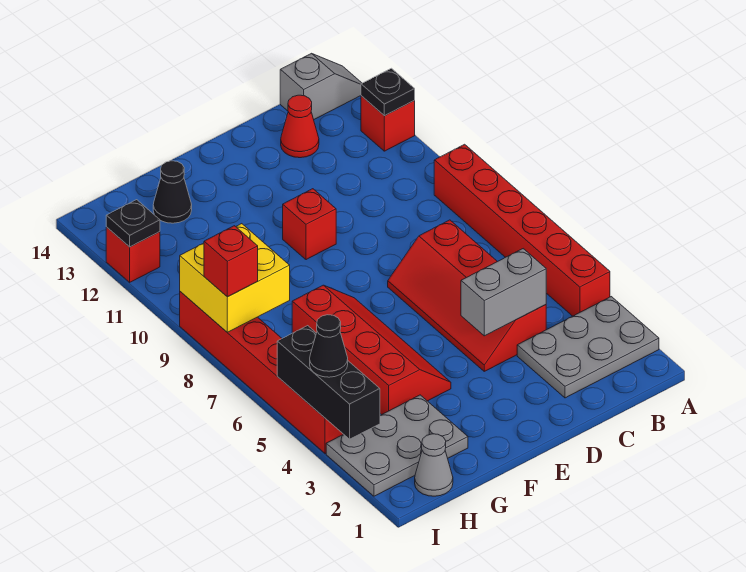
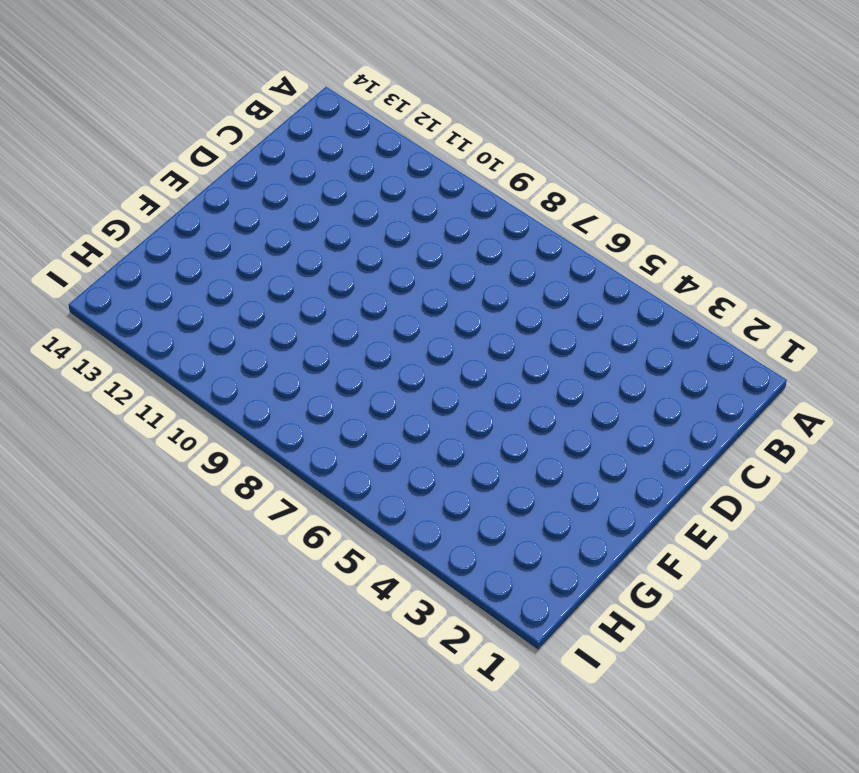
none -> grey 2x3 plate [517,297,659,398]
none -> red 1x6 brick [434,144,610,316]
none -> red 1x1 brick [361,96,415,151]

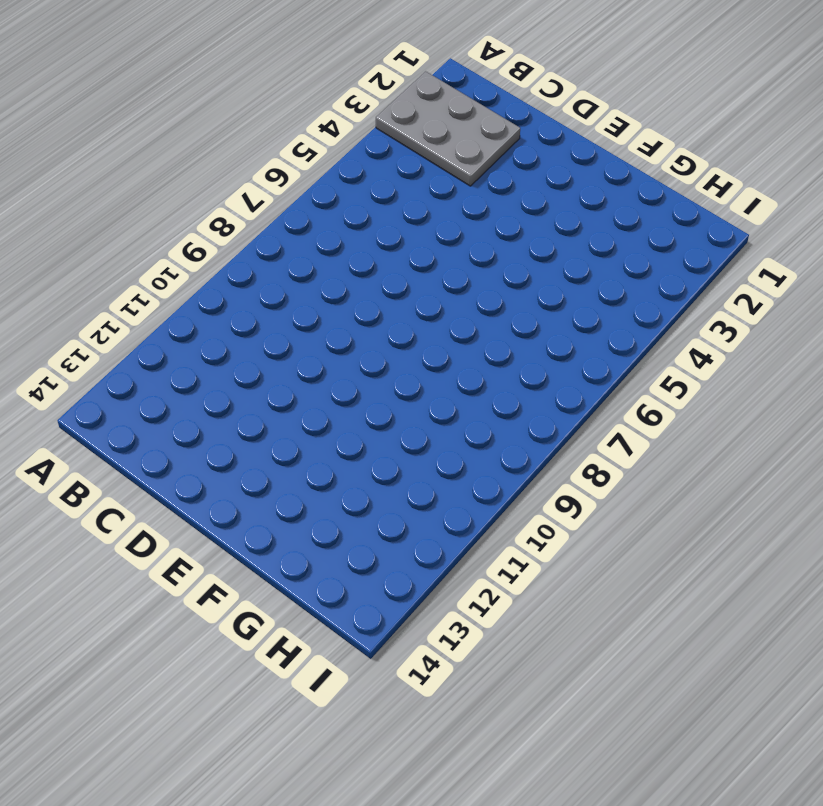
none -> red 1x6 brick [434,144,610,316]
none -> red 1x1 brick [361,96,415,151]
none -> grey 1x2 slope [280,53,362,119]

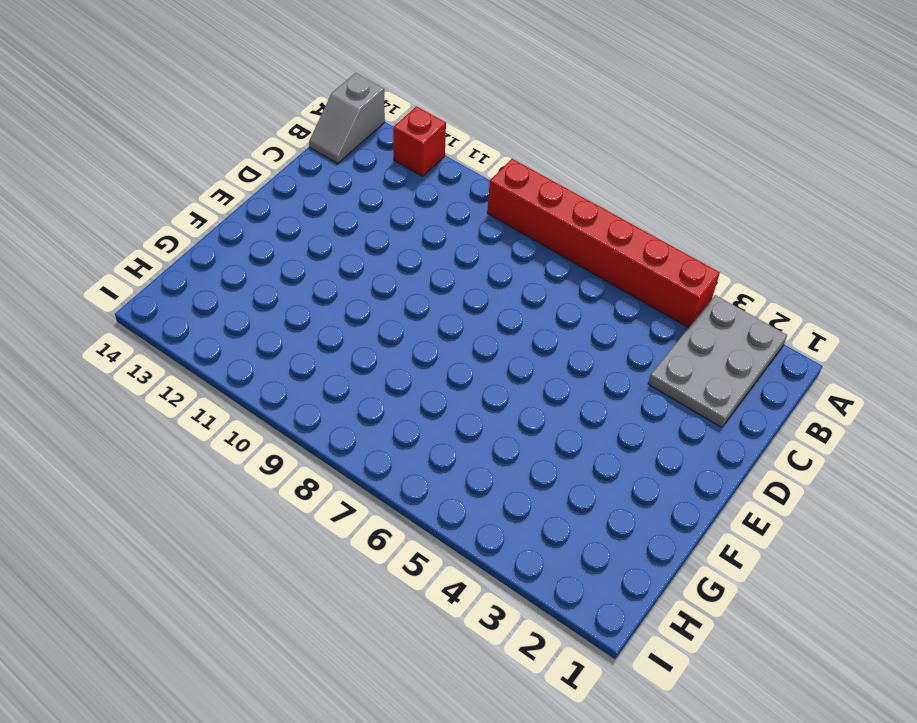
grey 1x2 slope [309,73,385,163] -> grey 1x2 slope turned to [280,53,362,119]
none -> red 2x4 slope [388,220,546,371]
none -> red 1x1 cone [281,95,319,158]
none -> red 1x1 brick [283,189,336,260]

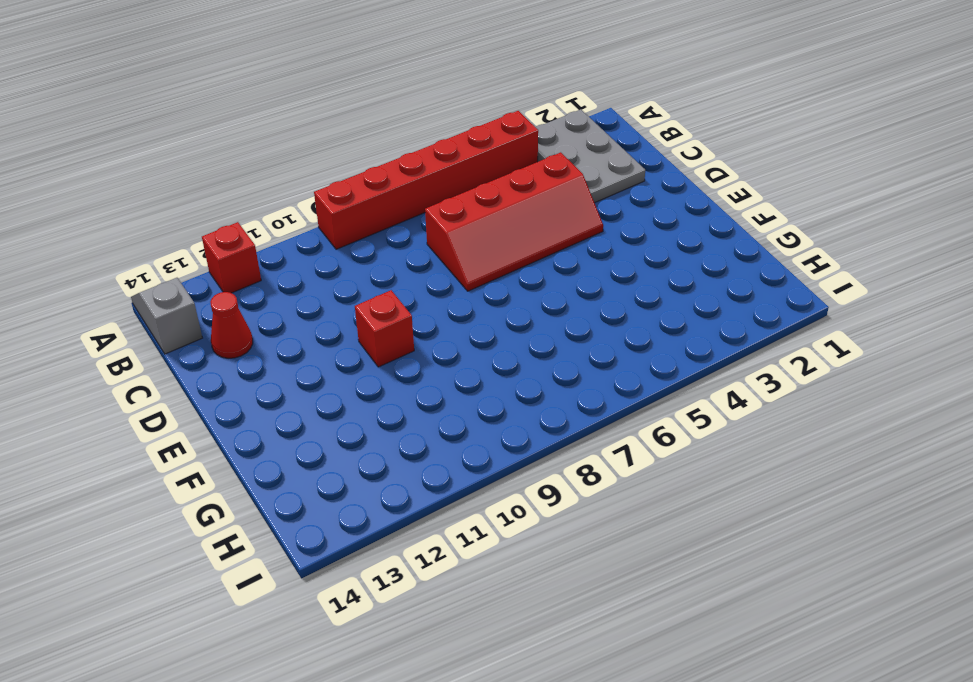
none -> red 2x4 slope [292,285,451,415]
none -> grey 2x3 plate [326,395,468,496]
none -> black 1x1 cone [153,161,192,223]

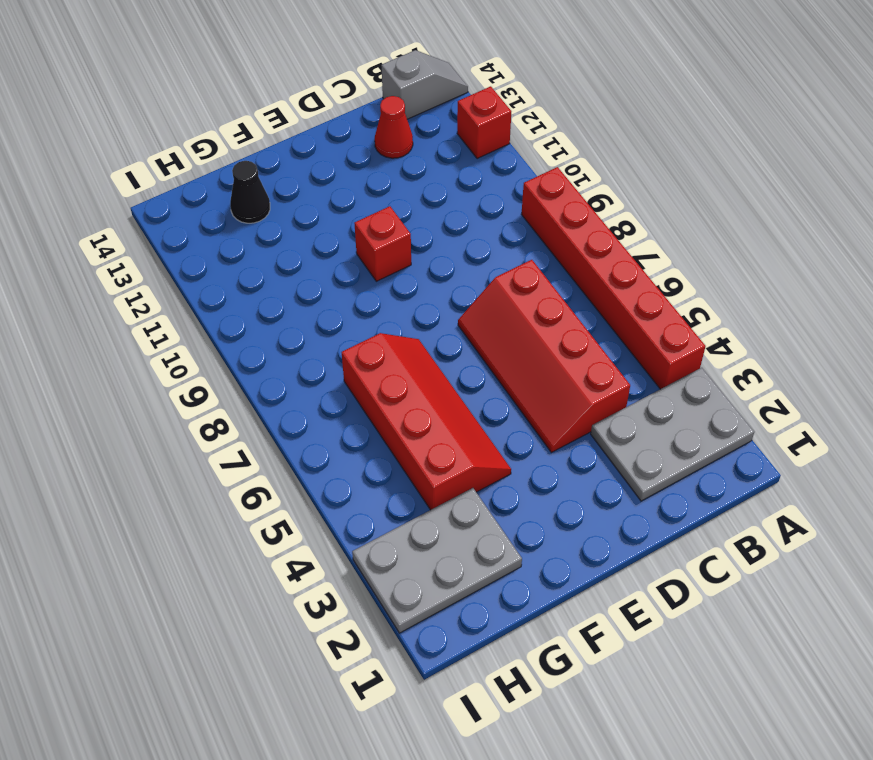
none -> grey 1x1 cone [415,434,453,496]
none -> red 1x6 brick [180,292,343,454]
none -> red 1x1 brick [106,227,160,282]

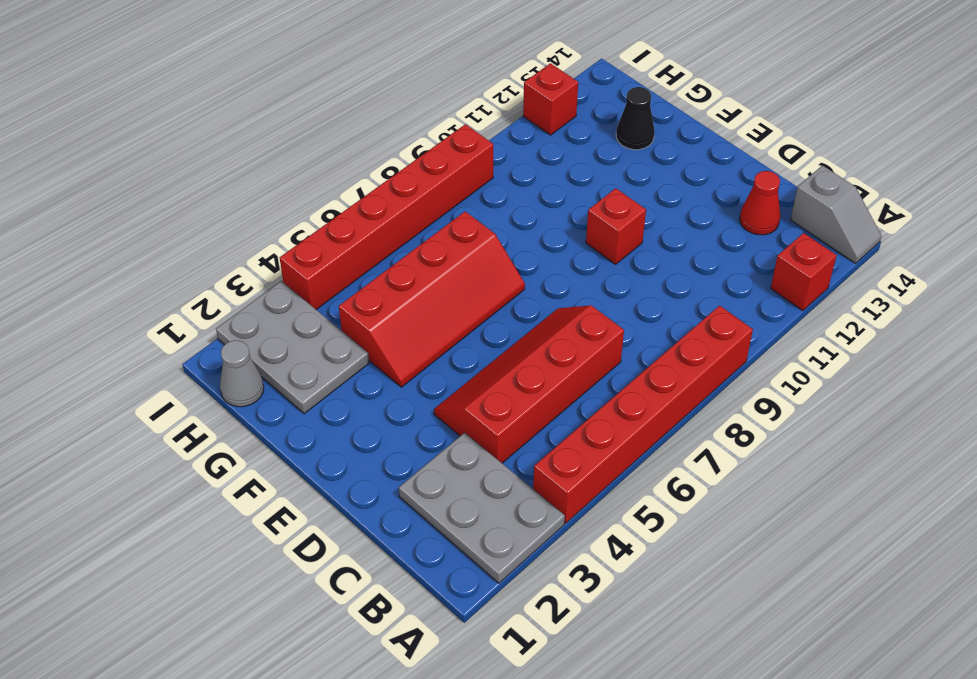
none -> black 1x1 plate [361,68,415,116]
none -> grey 1x2 brick [461,249,546,336]
none -> yellow 2x2 brick [180,224,290,332]

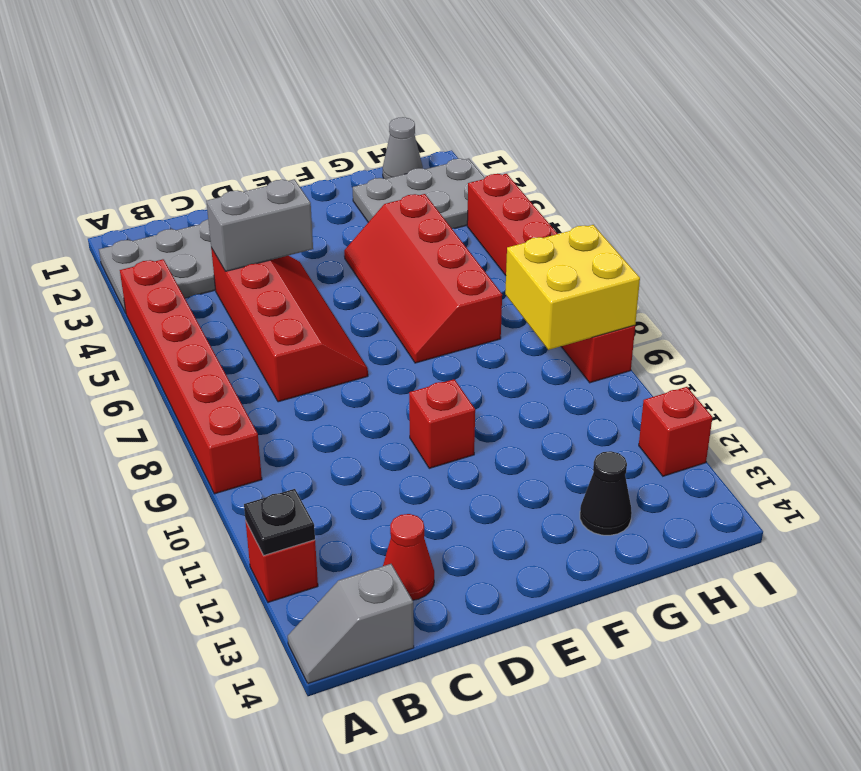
none -> black 1x3 brick [277,326,380,439]
none -> black 1x1 plate [106,200,160,247]
none -> black 1x1 cone [310,315,348,377]

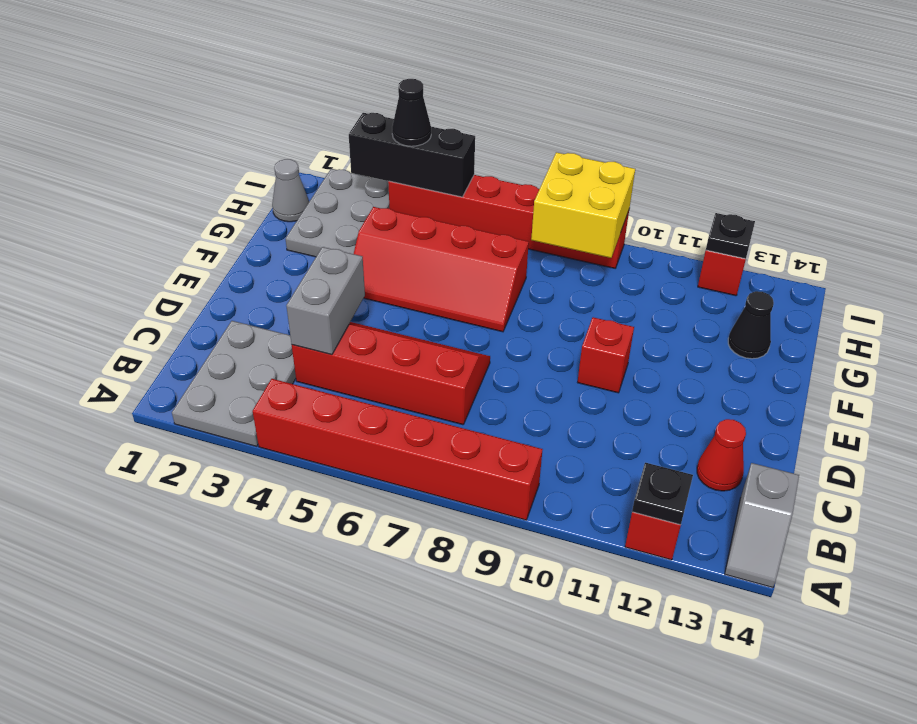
none -> red 1x1 brick [204,226,258,297]

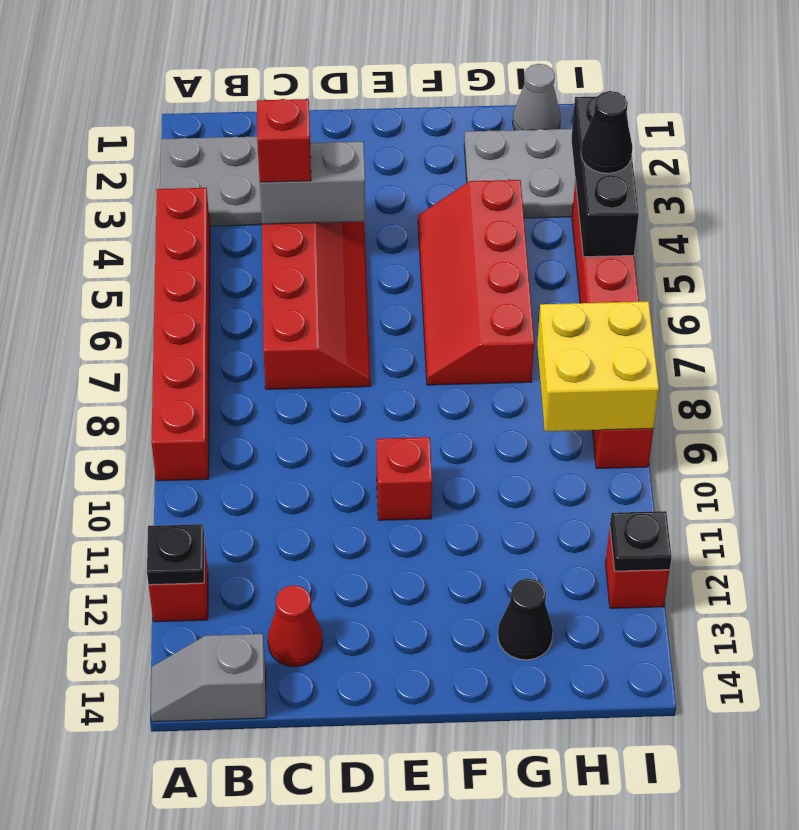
red 1x1 brick [257,99,311,182] -> red 1x1 brick moved to [204,226,258,297]

